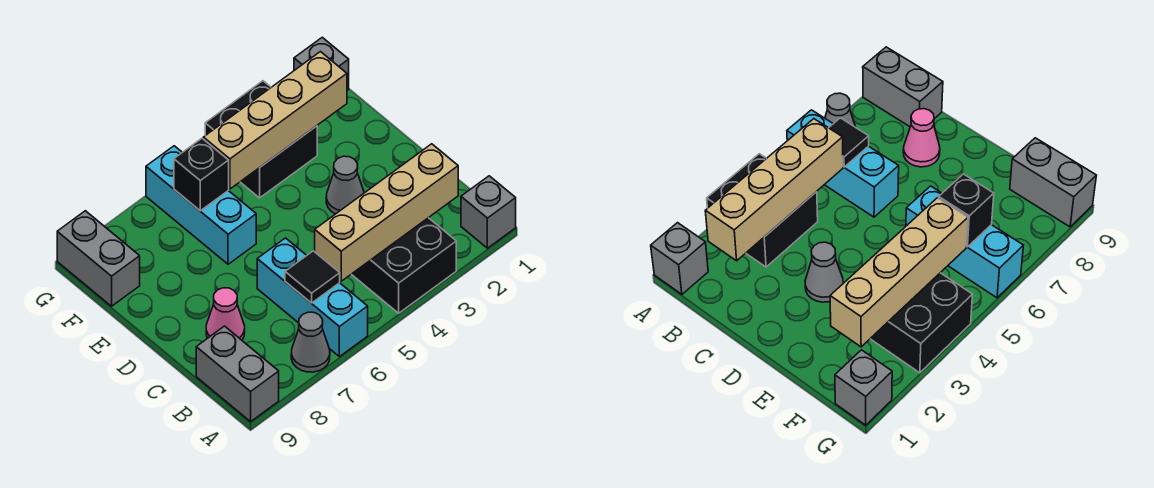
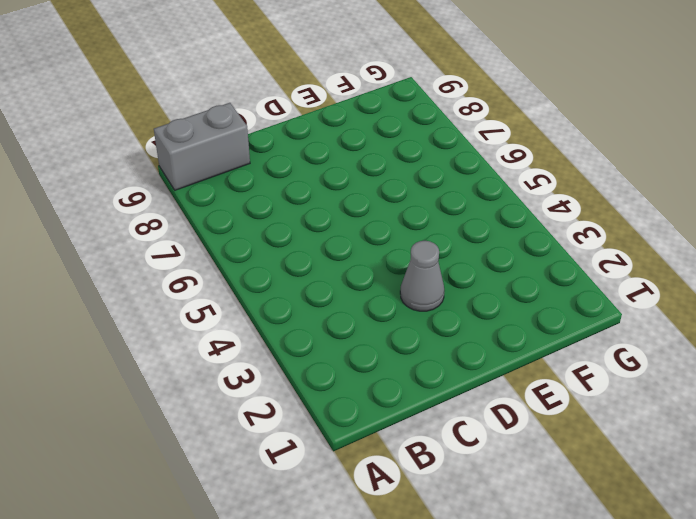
none -> grey 1x1 brick [461,176,516,248]
none -> black 2x2 brick [352,218,456,313]
none -> cyan 1x3 brick [257,238,368,357]

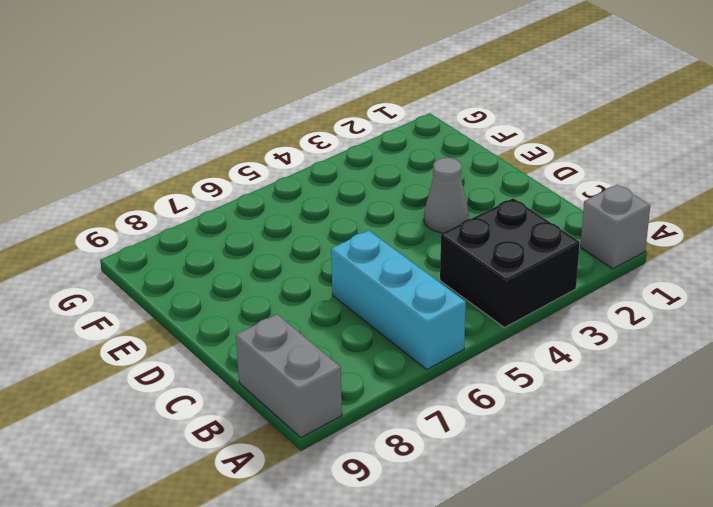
none -> grey 1x1 cone [291,312,330,372]
none -> pink 1x1 cone [206,288,245,340]
none -> cyan 1x3 brick [146,146,256,264]

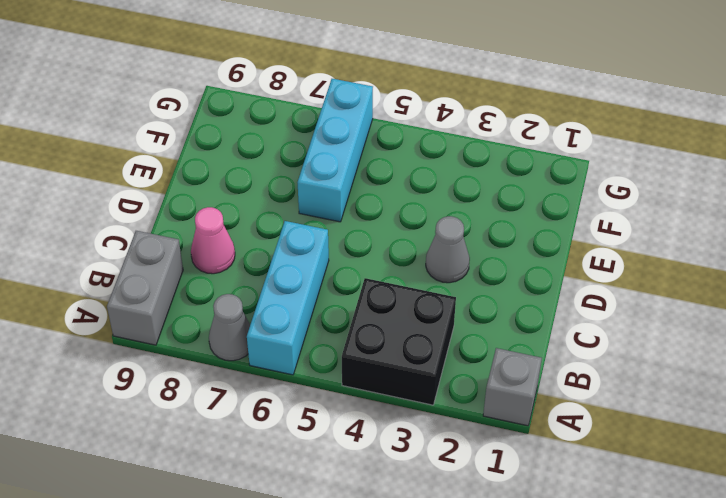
none -> black 2x2 brick [205,81,317,198]
none -> grey 1x2 brick [57,211,140,306]
none -> grey 1x1 brick [294,37,349,90]

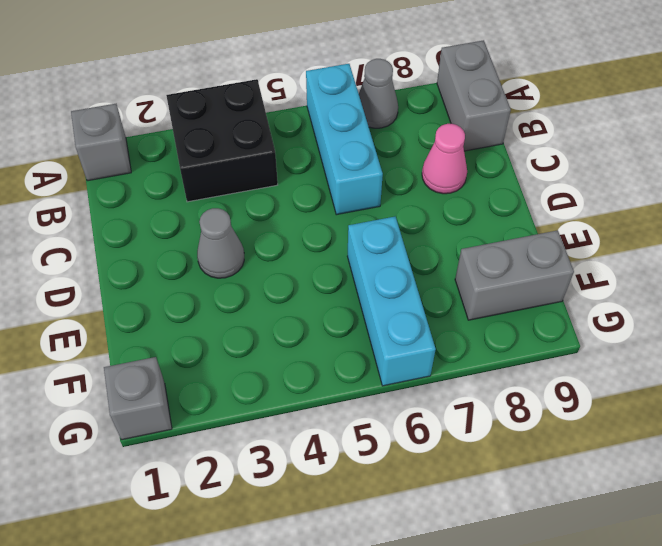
grey 1x2 brick [455,230,574,320] -> grey 1x2 brick turned to [57,211,140,306]
none -> black 2x2 brick [205,81,317,198]
none -> tan 1x4 brick [315,144,458,281]
none -> black 1x1 tile [285,251,340,303]

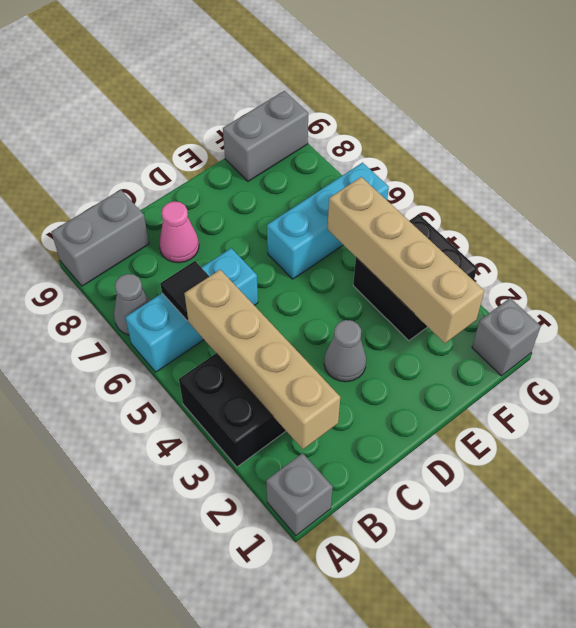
none -> black 1x1 brick [174,139,229,211]

